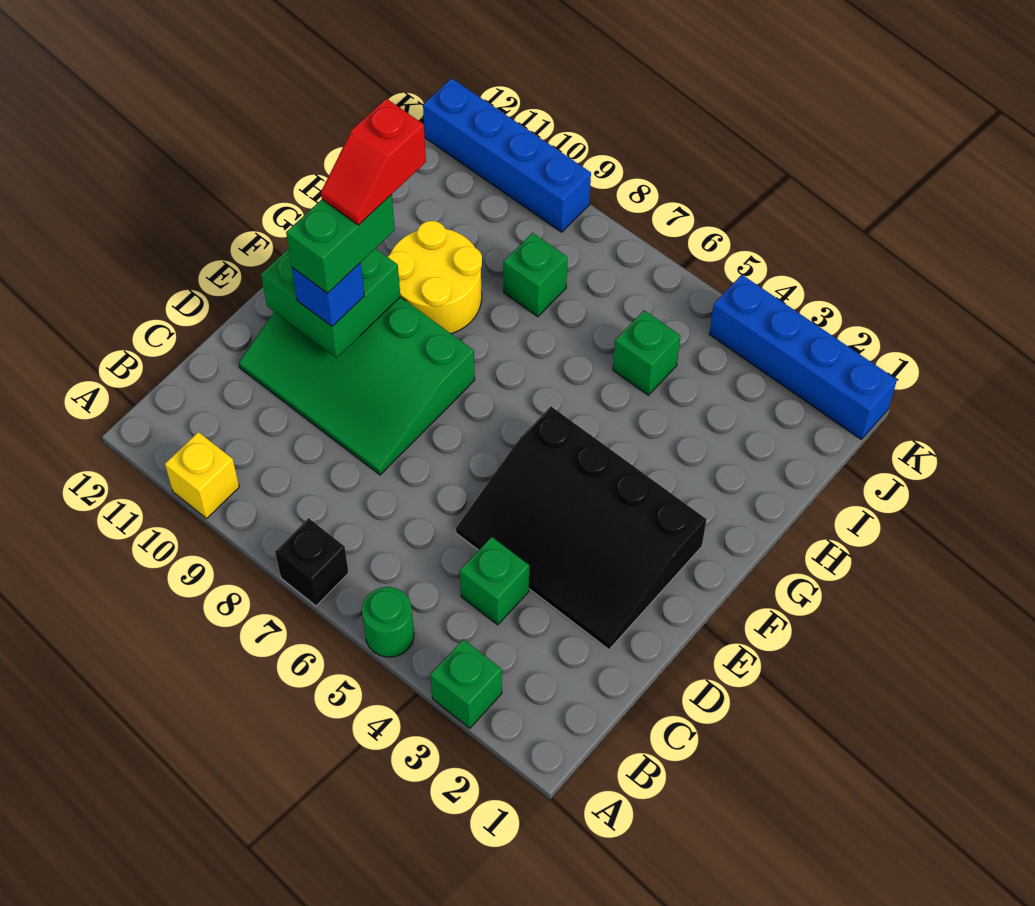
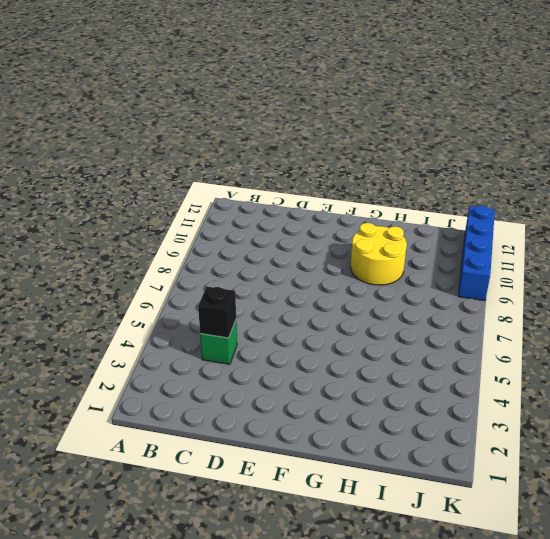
black 1x1 brick [198,286,236,338] -> black 1x1 brick moved to [275,518,349,606]
none -> green 1x1 brick [430,639,502,728]
none -> green 1x1 round brick [362,587,414,657]
none -> yellow 1x1 brick [165,432,239,518]

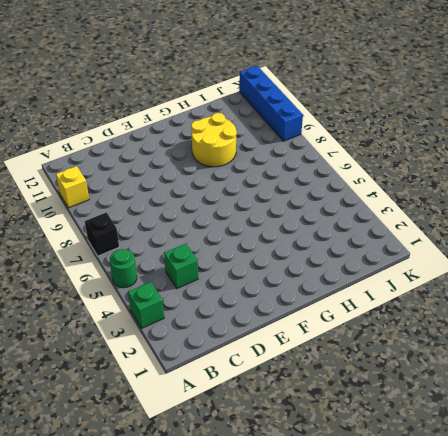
none -> black 3x4 slope [456,407,706,649]
none -> green 3x4 slope [239,297,475,475]
none -> green 1x1 brick [613,310,680,395]

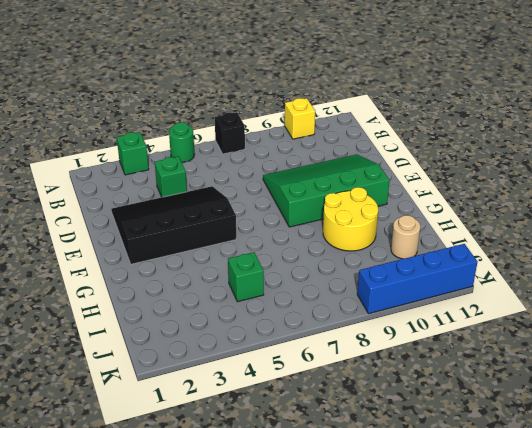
tan 1x1 round brick [391,215,420,259] -> none
none -> green 1x1 brick [503,233,567,317]
none -> blue 1x4 brick [709,275,897,440]
none -> green 2x2 brick [261,248,400,358]

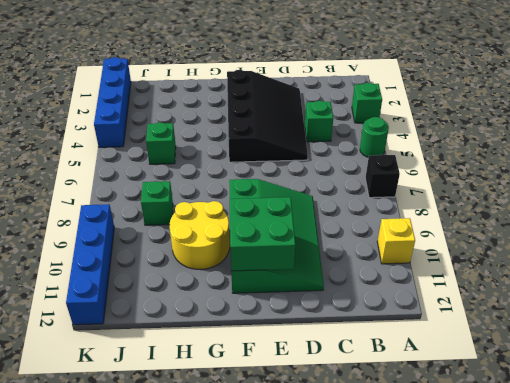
none -> blue 1x1 brick [292,263,364,326]
none -> green 1x2 brick [286,195,395,293]
none -> red 1x2 slope [321,98,426,225]

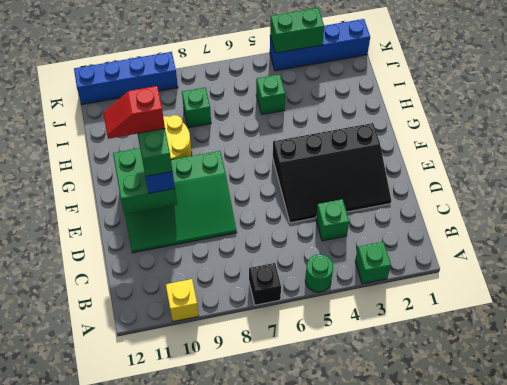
red 1x2 slope [103,86,165,139] -> red 1x2 slope turned to [321,98,426,225]
green 1x2 brick [270,8,324,53] -> none

